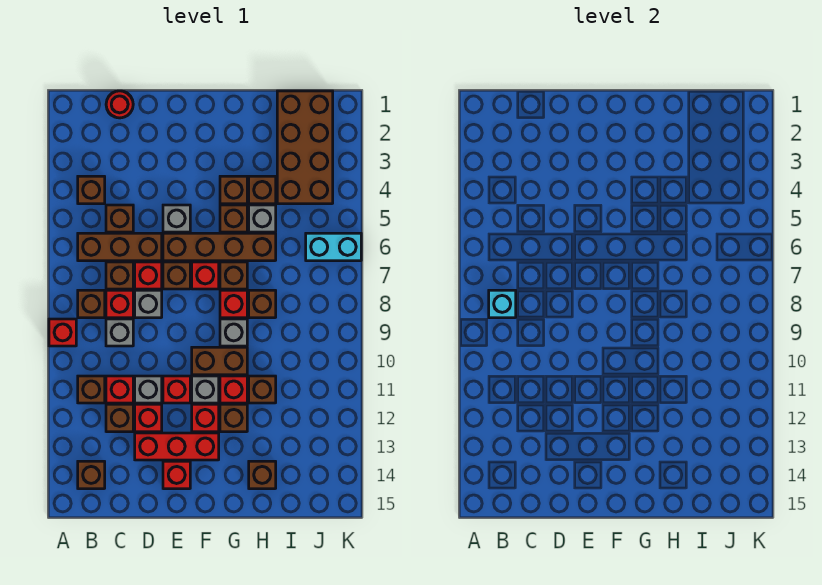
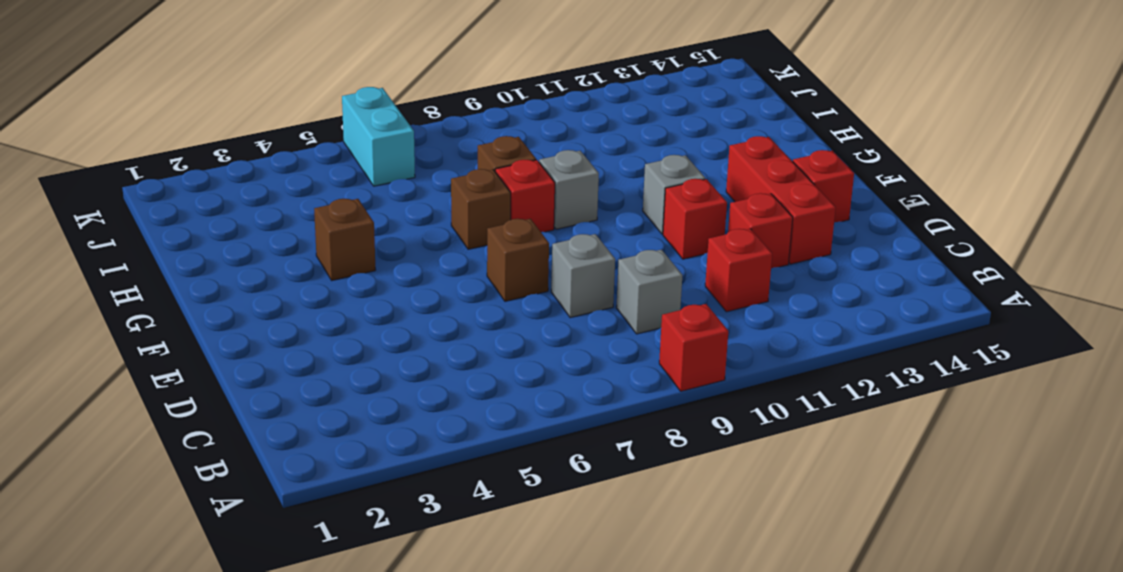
none -> brown 1x1 brick [78,176,105,204]
none -> brown 1x3 brick [78,233,162,261]
none -> brown 1x1 brick [78,290,105,318]
none -> brown 1x1 brick [78,376,105,403]

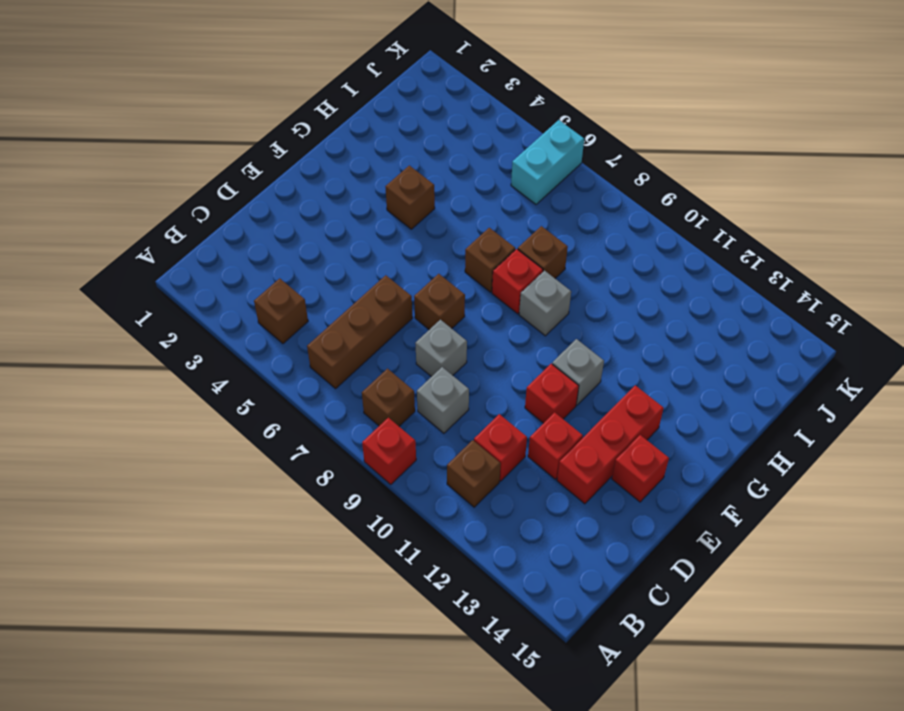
none -> brown 1x1 brick [78,461,105,489]
none -> red 1x1 round brick [106,91,133,118]
none -> brown 1x1 brick [106,205,133,232]
none -> brown 1x1 brick [106,262,133,289]

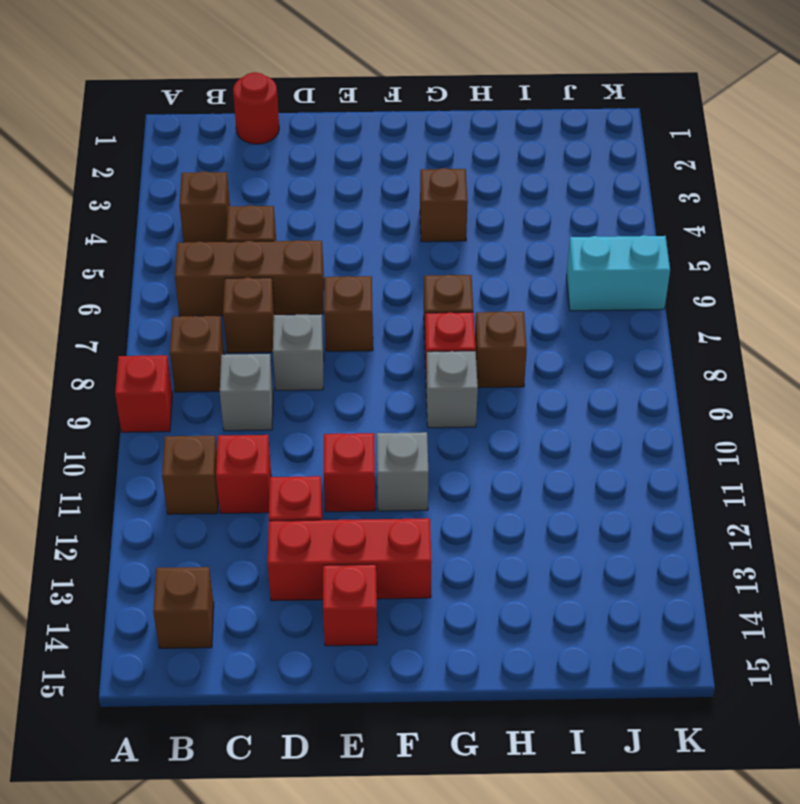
none -> red 1x1 brick [106,290,133,318]
none -> brown 1x1 brick [106,404,133,432]
none -> red 1x1 brick [135,262,162,289]
none -> grey 1x1 brick [135,376,162,403]

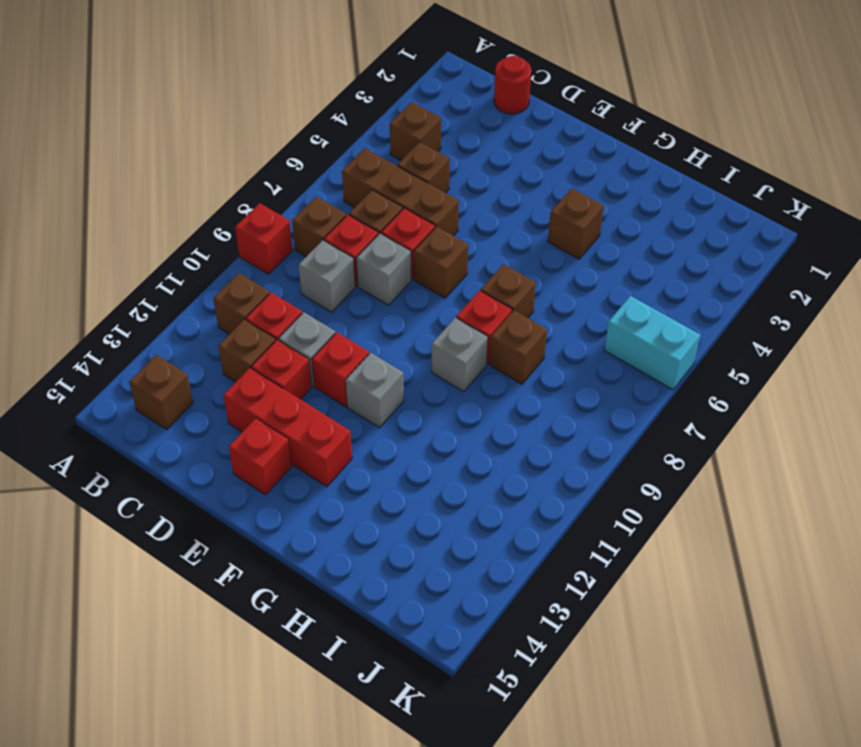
none -> grey 1x1 brick [163,205,190,232]
none -> brown 1x4 brick [163,233,276,261]
none -> red 1x1 brick [192,262,219,289]
none -> brown 1x2 brick [192,347,247,375]

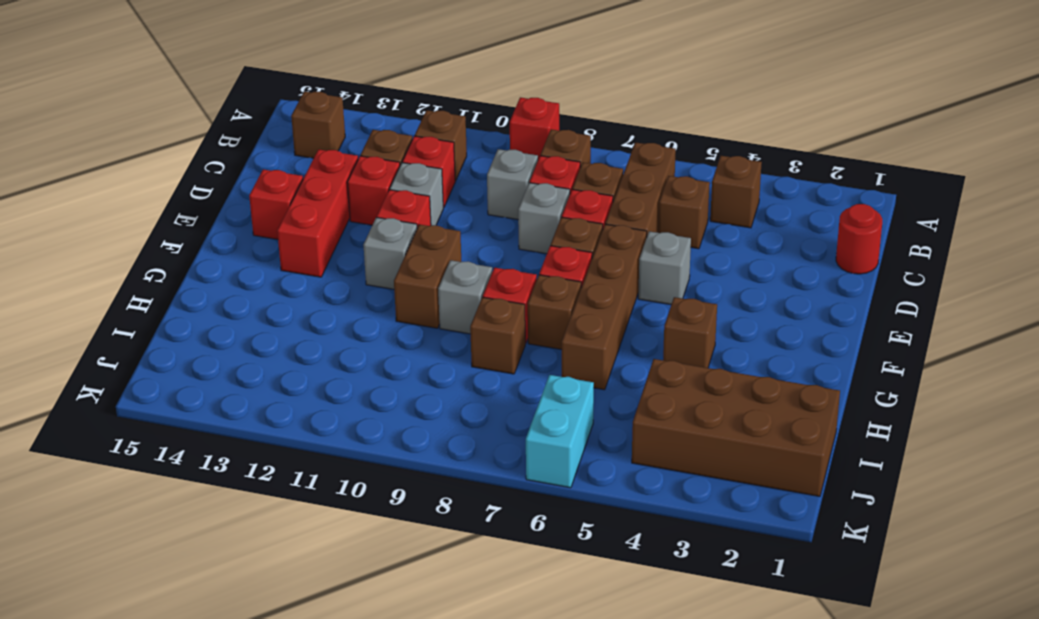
none -> red 1x1 brick [192,404,219,432]
none -> brown 1x1 brick [220,205,247,232]
none -> red 1x1 brick [220,376,247,403]
none -> brown 1x1 brick [220,404,247,432]

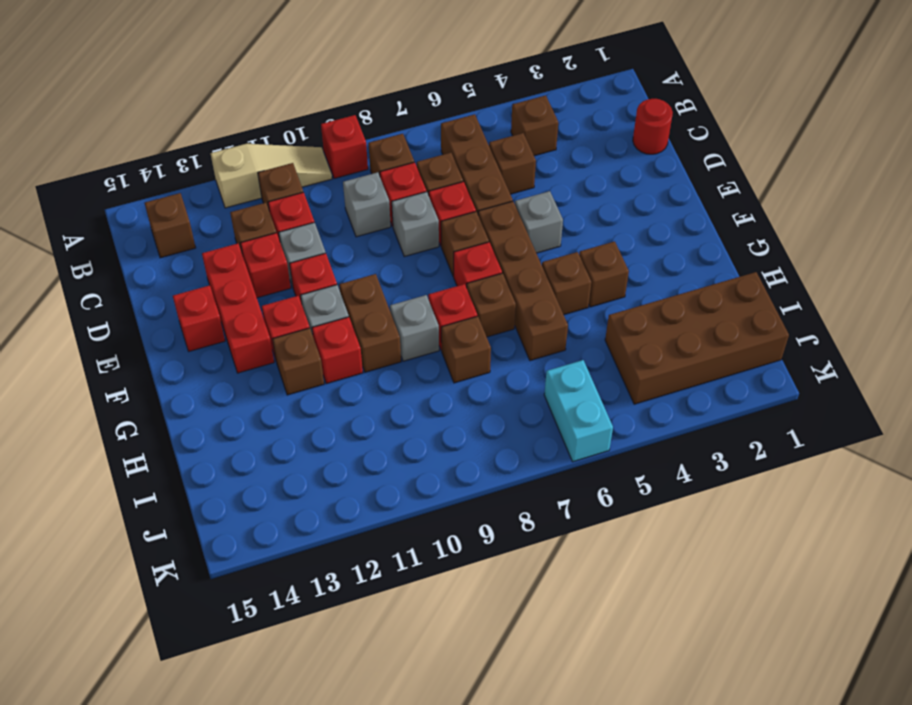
tan 1x3 slope [210,144,332,208] -> none
none -> brown 1x1 brick [249,176,276,204]
none -> grey 1x1 brick [249,205,276,232]
none -> brown 1x1 brick [249,376,276,403]
none -> brown 1x1 brick [249,461,276,489]

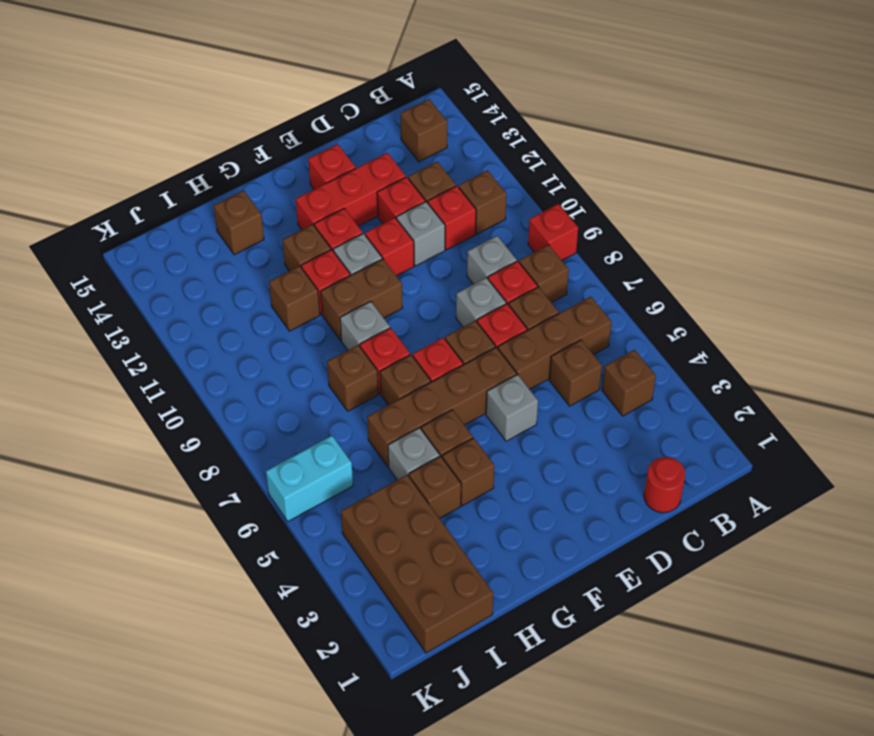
none -> cyan 1x1 brick [489,290,516,318]

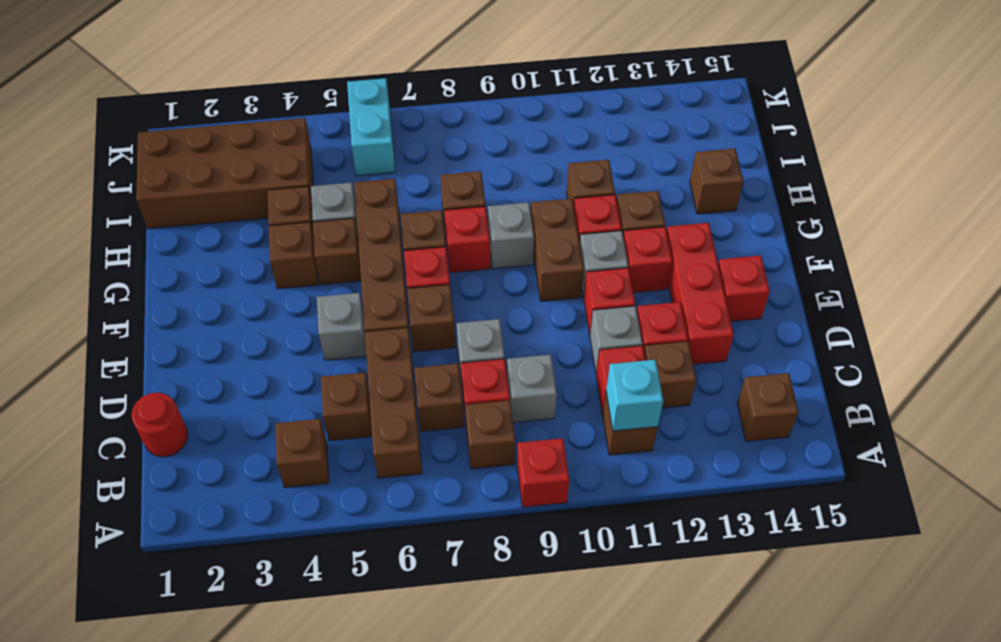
cyan 1x1 brick [606,360,663,431] -> cyan 1x1 brick moved to [489,290,516,318]
none -> red 1x1 brick [135,262,162,289]

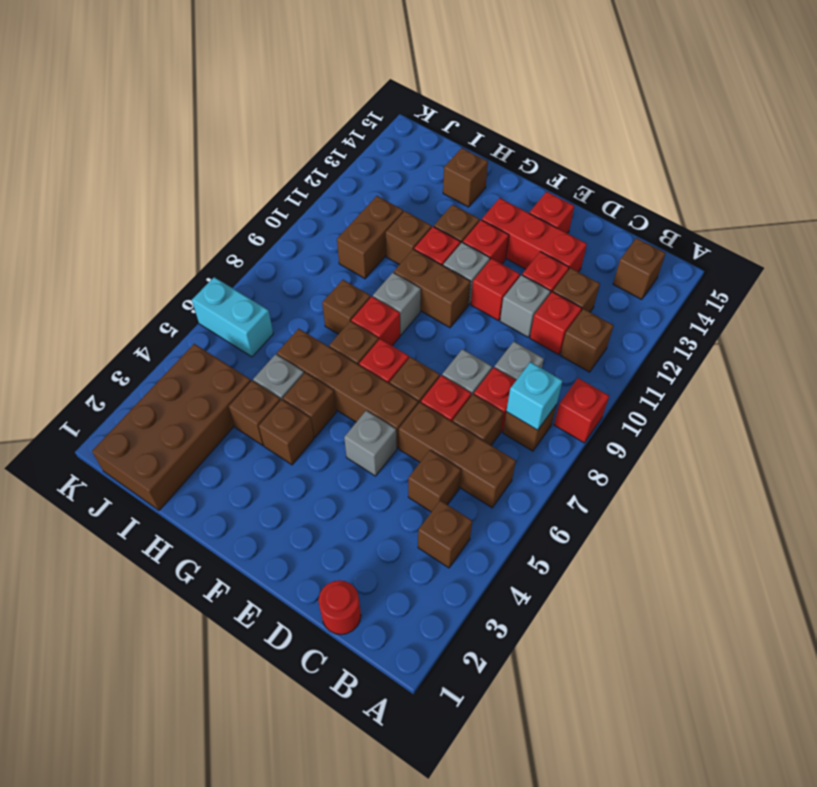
brown 1x2 brick [337,196,403,279] -> none

